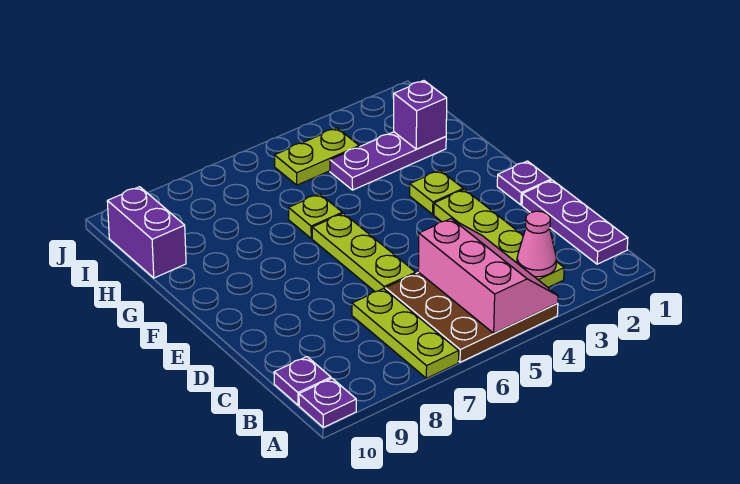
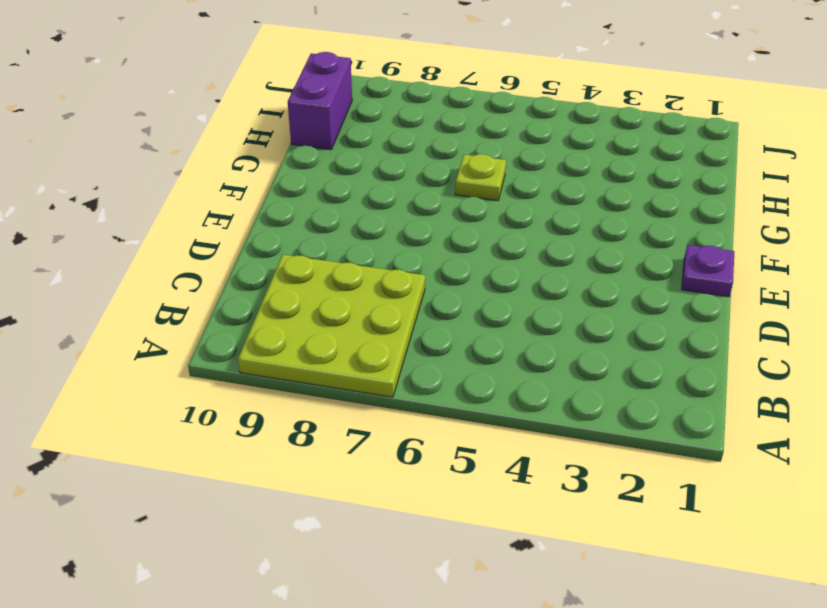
lime 3x3 plate [238,255,425,397] -> lime 1x3 plate [352,289,459,378]
none -> brown 3x3 plate [385,272,558,362]
none -> purple 1x1 plate [299,378,356,427]
none -> purple 1x3 plate [522,180,628,264]

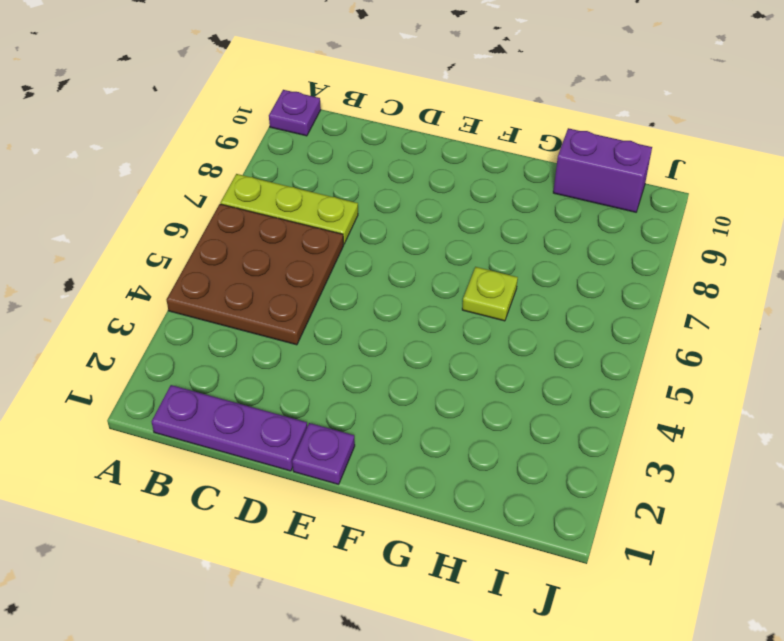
none -> lime 1x4 plate [434,189,564,287]
none -> purple 1x1 plate [274,357,331,405]
none -> lime 1x3 plate [312,213,416,292]

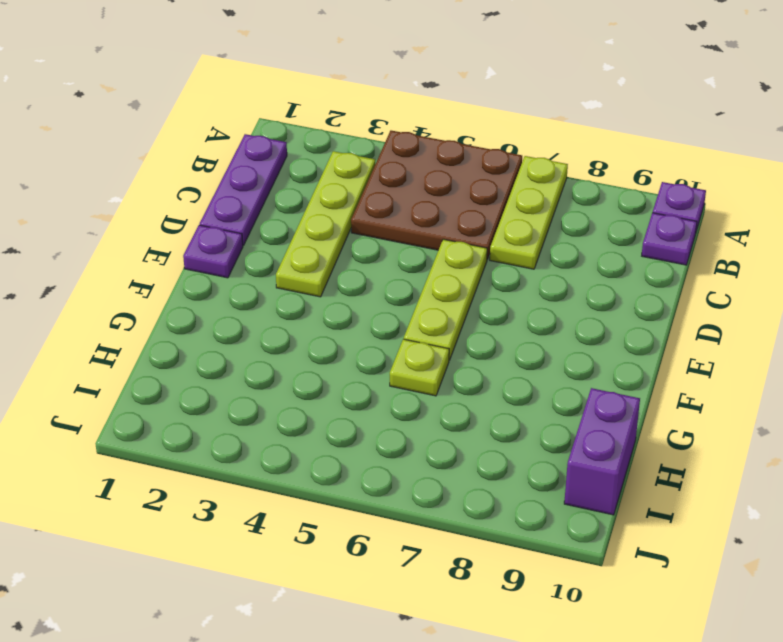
none -> lime 1x1 plate [410,170,463,214]
none -> purple 1x3 plate [330,132,446,190]
none -> lime 1x2 plate [275,128,359,185]

